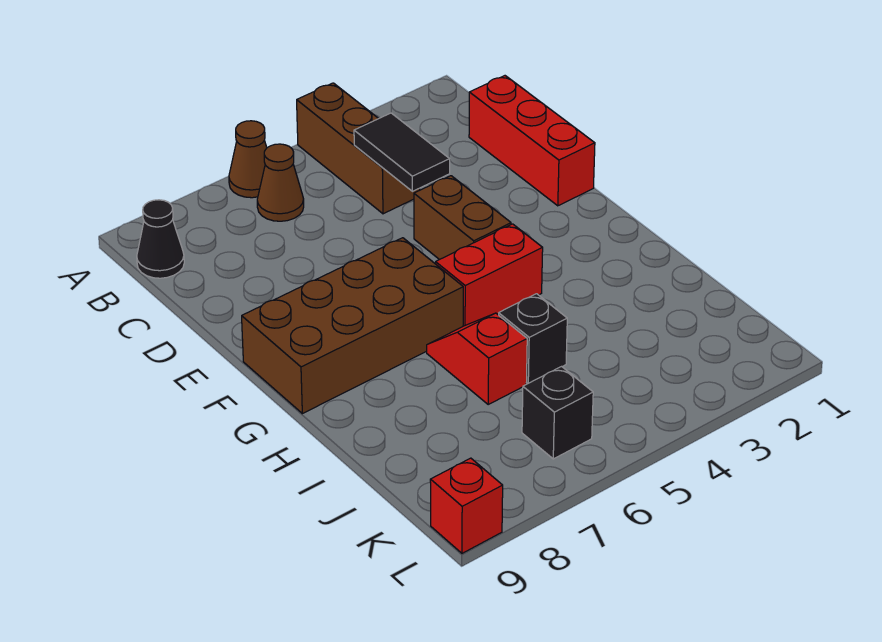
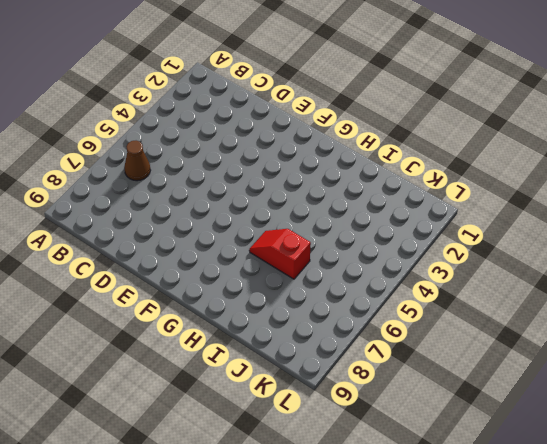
none -> brown 1x3 brick [297,83,420,214]
none -> brown 1x1 cone [229,121,267,198]
none -> black 1x1 cone [137,200,184,278]

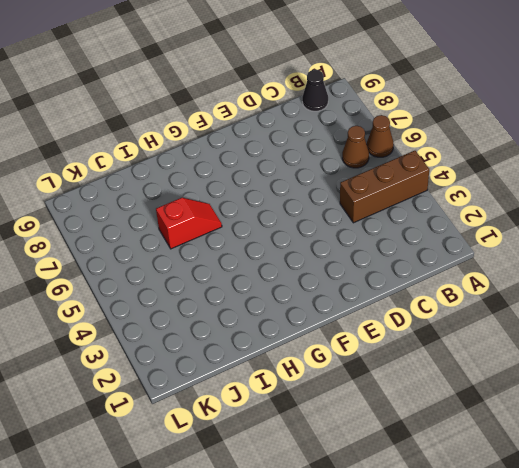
none -> red 1x3 brick [469,76,595,206]
none -> brown 1x2 brick [414,176,511,260]
none -> brown 2x4 brick [242,238,463,414]

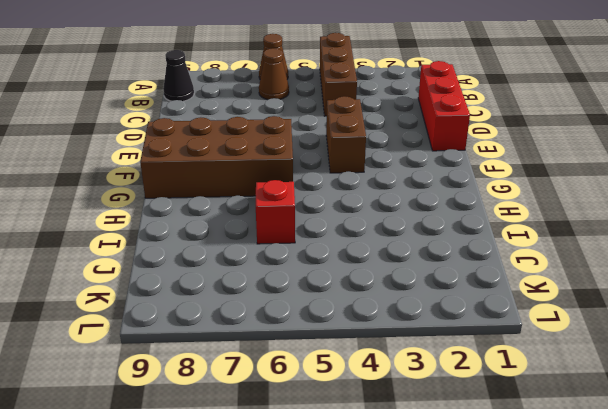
none -> red 1x2 brick [436,224,543,326]
none -> black 1x1 brick [499,294,567,383]
none -> black 1x1 brick [522,367,593,459]

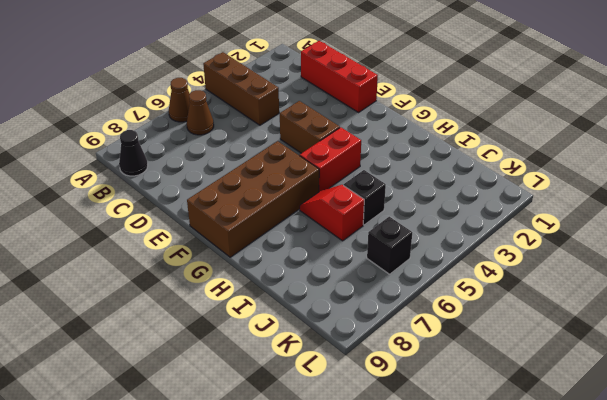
none -> red 1x1 brick [430,458,503,553]
none -> black 1x2 tile [354,113,450,191]

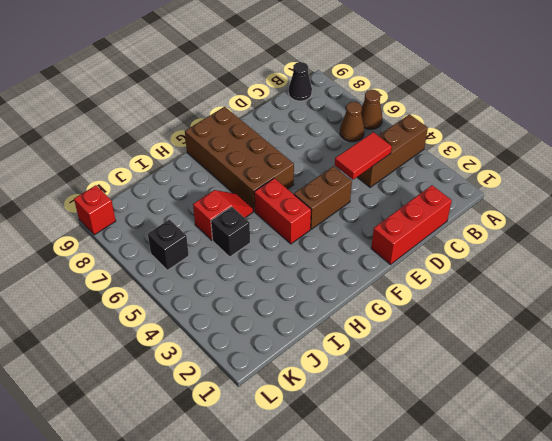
red 1x2 tile [335,132,392,180] -> black 1x2 tile [354,113,450,191]

